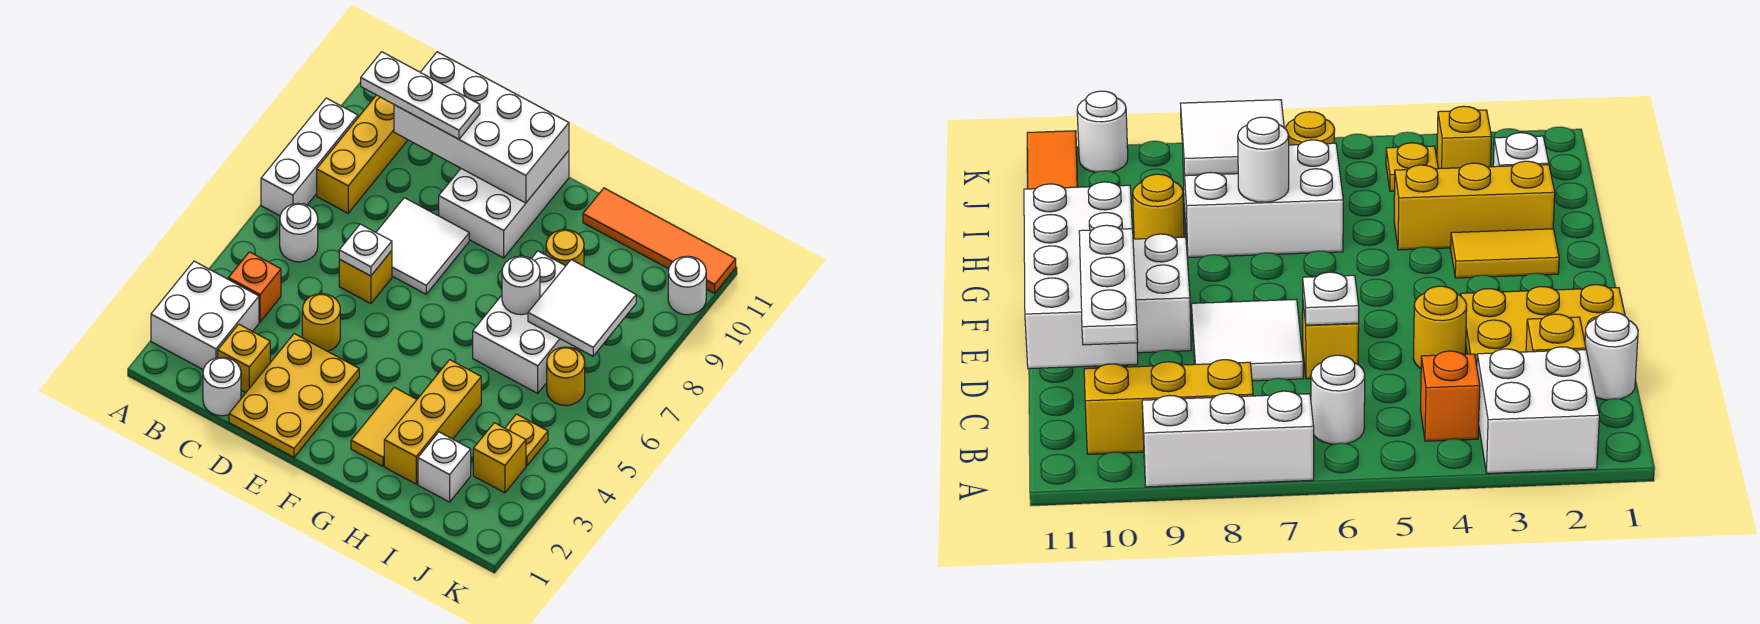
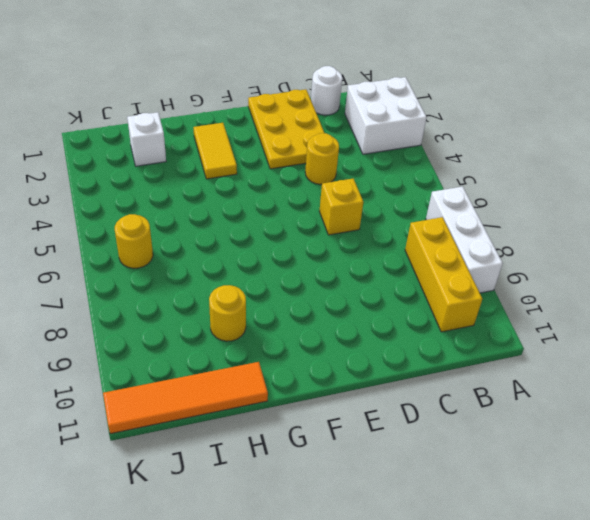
none -> orange 1x1 brick [228,252,281,322]
none -> white 1x1 round brick [280,203,318,262]
none -> yellow 1x1 brick [218,324,270,392]

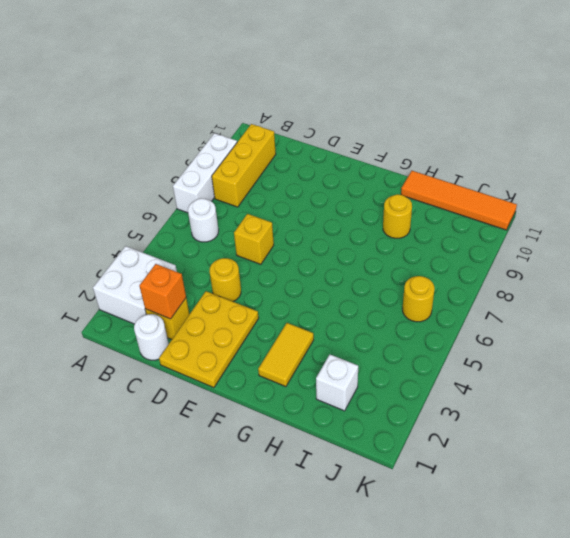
orange 1x1 brick [140,264,186,319] -> orange 1x1 brick moved to [228,252,281,322]
none -> white 2x2 tile [376,198,469,294]
none -> white 2x3 brick [439,151,569,258]
none -> yellow 1x3 brick [384,360,481,484]

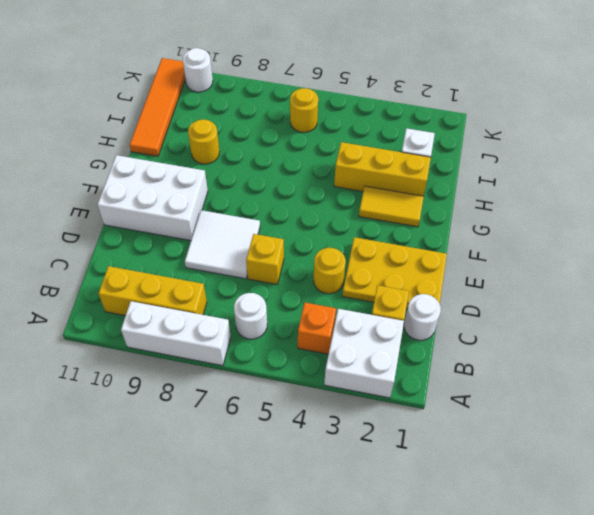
none -> white 2x3 brick [473,251,575,393]
none -> yellow 1x1 brick [473,423,526,493]
none -> yellow 1x1 plate [505,414,548,466]

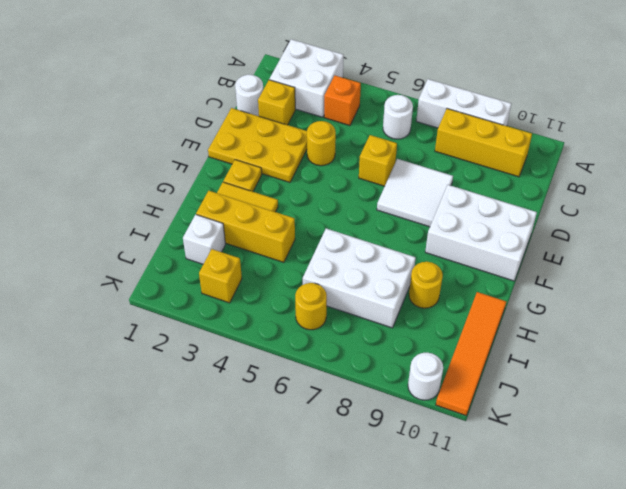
yellow 1x1 plate [223,160,262,192] -> yellow 1x1 plate moved to [505,414,548,466]
none -> white 2x4 brick [394,52,569,203]
none -> white 1x1 plate [339,224,392,276]
none -> white 1x1 round brick [502,256,540,315]

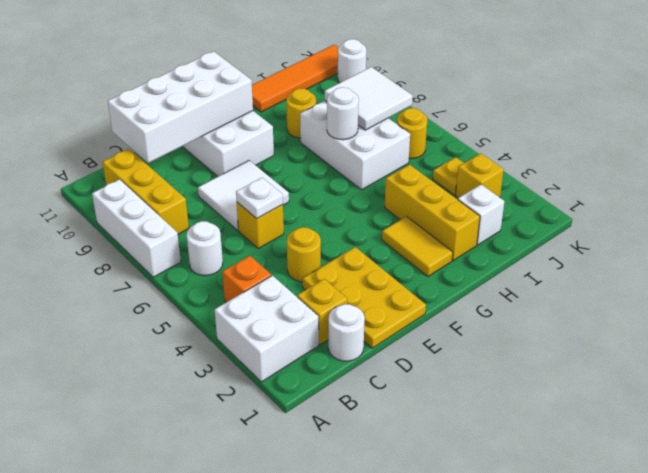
none -> white 1x3 plate [361,52,480,139]

